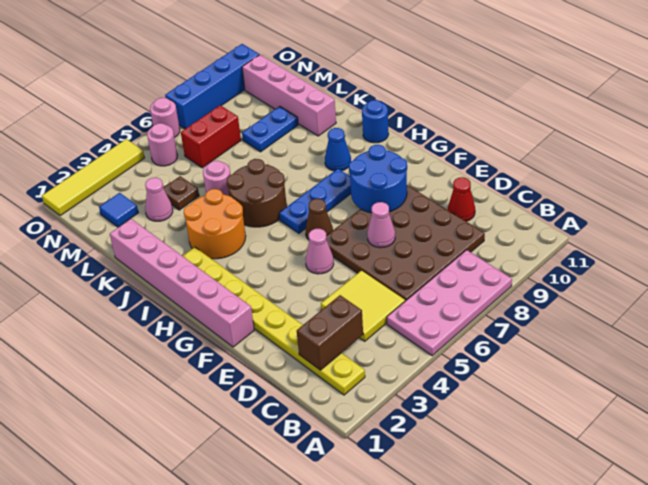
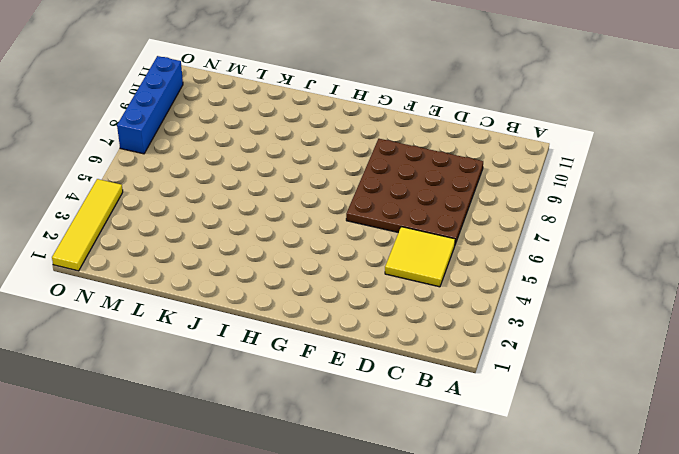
none -> pink 2x4 plate [387,250,512,356]
none -> yellow 1x8 plate [183,247,365,395]
none -> red 1x1 cone [448,177,475,221]

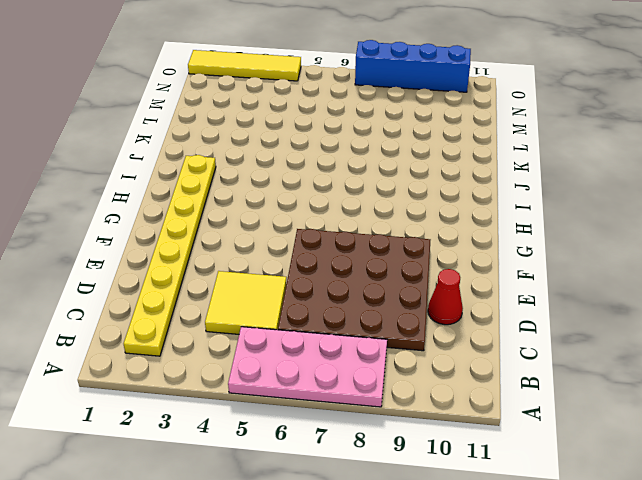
none -> pink 1x6 brick [110,219,254,347]
none -> pink 1x1 cone [306,229,334,274]
none -> brown 1x1 cone [306,199,333,240]

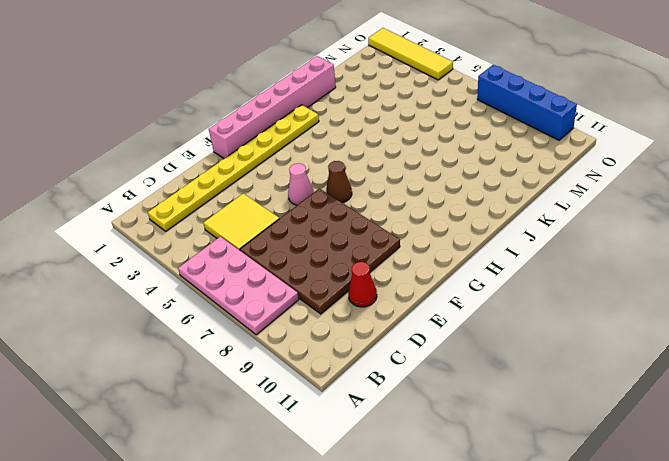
none -> blue 1x3 plate [279,169,351,233]
none -> orange 2x2 round brick [184,189,246,259]
none -> brown 2x2 round brick [227,159,287,227]

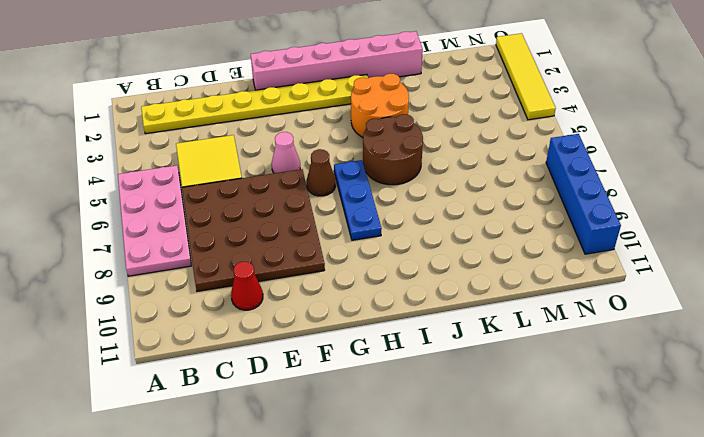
none -> blue 1x1 cone [325,128,351,171]
none -> blue 1x1 round brick [362,100,389,143]
none -> pink 1x1 round brick [203,161,231,196]

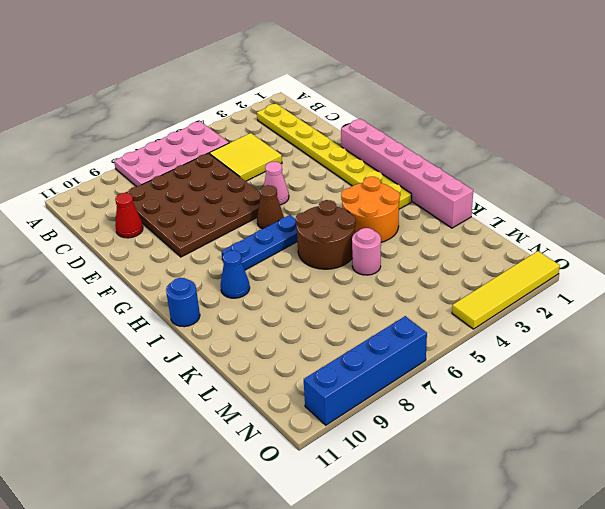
none -> pink 1x4 brick [242,55,336,136]
none -> pink 1x1 cone [145,178,173,221]
none -> brown 1x1 plate [164,176,199,210]

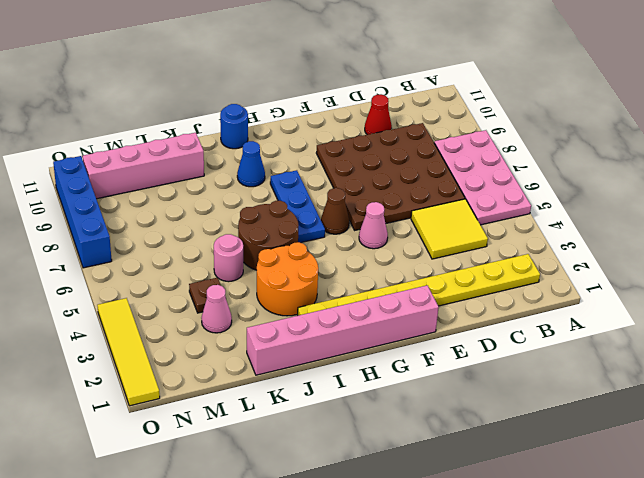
none -> blue 1x2 plate [242,106,298,152]
none -> blue 1x1 tile [99,193,138,227]
none -> red 1x2 brick [181,105,241,168]

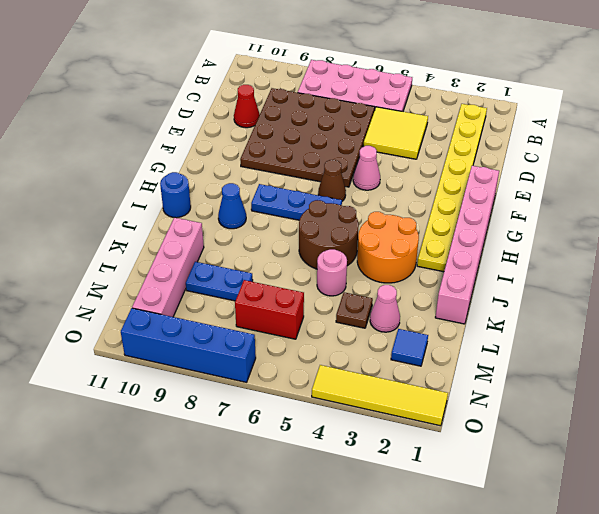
none -> pink 1x1 round brick [147,123,178,166]
none -> pink 1x1 round brick [150,98,180,138]
none -> brown 1x2 brick [297,295,363,370]

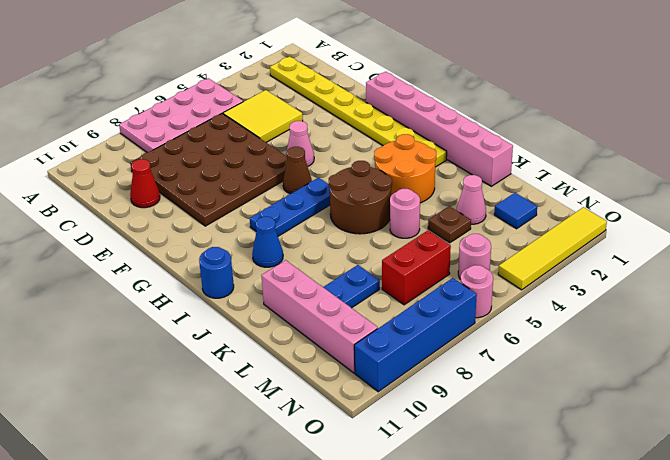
none -> brown 1x2 brick [297,295,363,370]
none -> pink 1x1 cone [367,202,395,248]
none -> blue 2x2 round brick [349,145,407,213]

